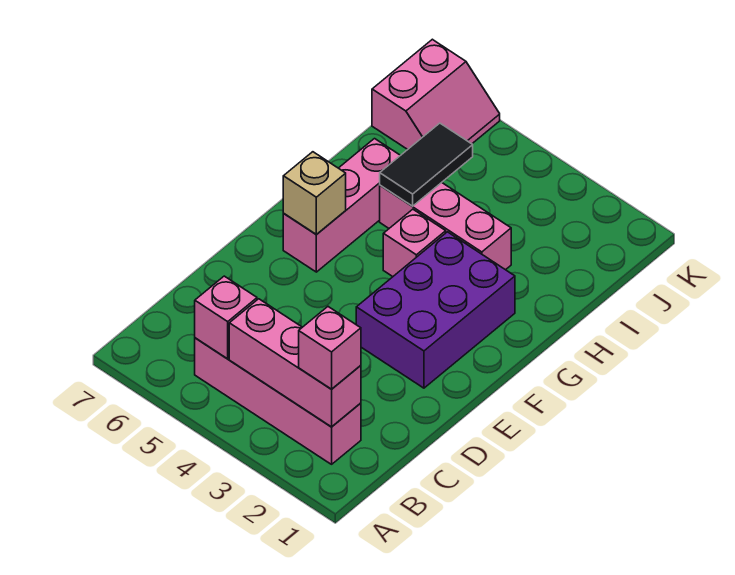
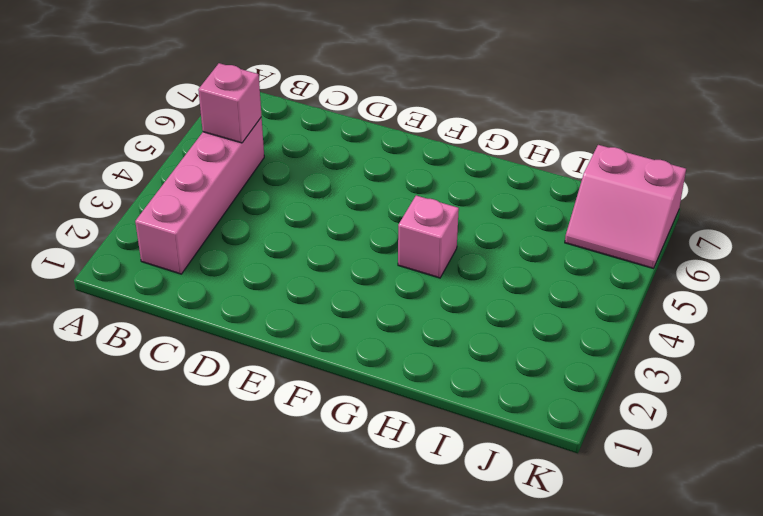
none -> purple 2x3 brick [356,232,515,388]
none -> pink 1x3 brick [283,139,400,272]

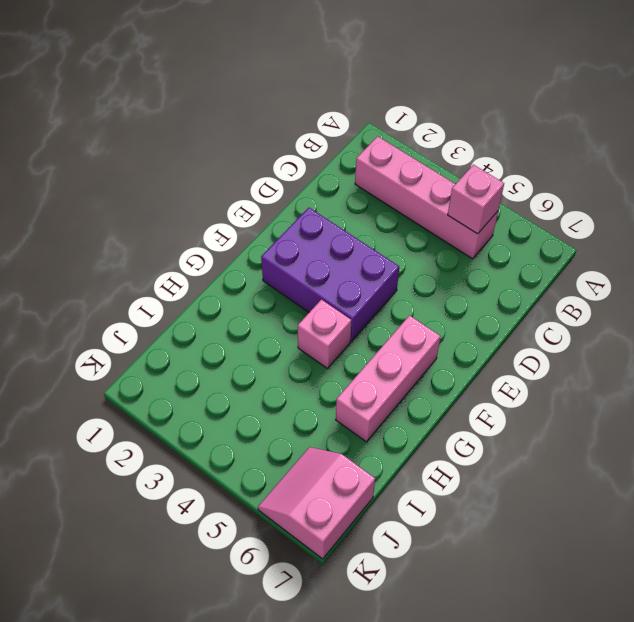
purple 2x3 brick [261,208,399,341] -> purple 2x3 brick turned to [356,232,515,388]
none -> pink 1x3 brick [380,183,511,270]
none -> pink 1x3 brick [229,299,361,427]

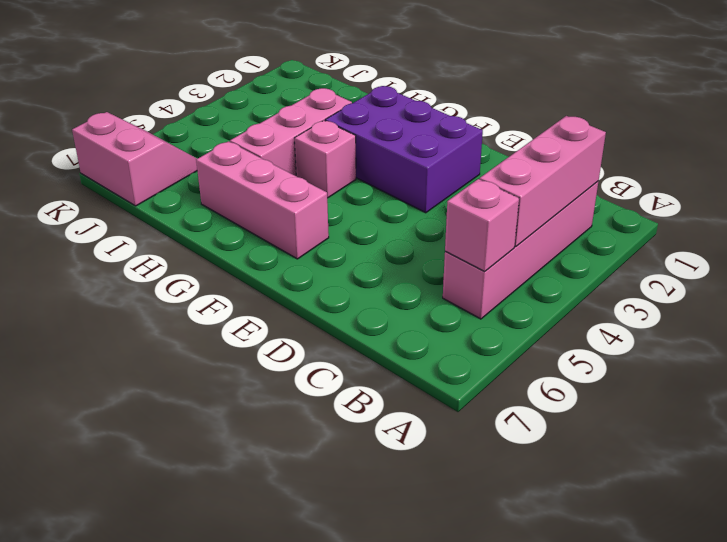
none -> tan 1x1 brick [283,152,346,234]
none -> black 1x2 tile [380,123,473,206]

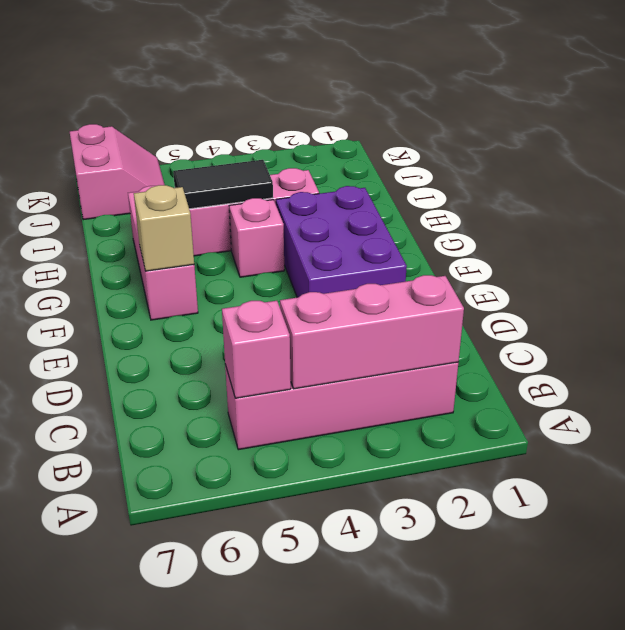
black 1x2 tile [173,160,273,209] -> black 1x2 tile turned to [380,123,473,206]
none -> pink 1x1 brick [299,307,361,389]

